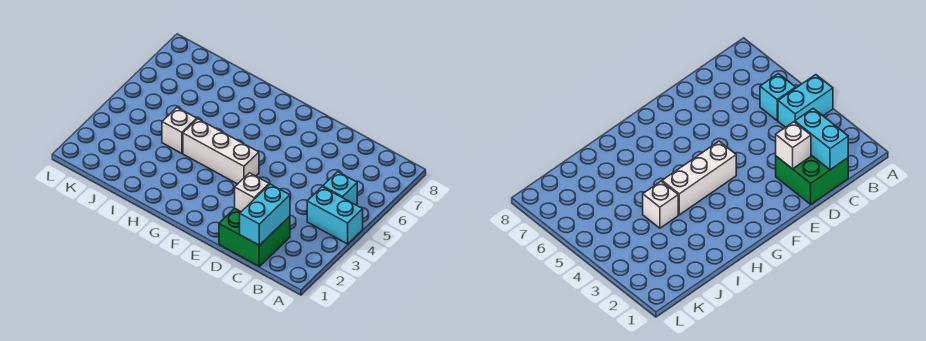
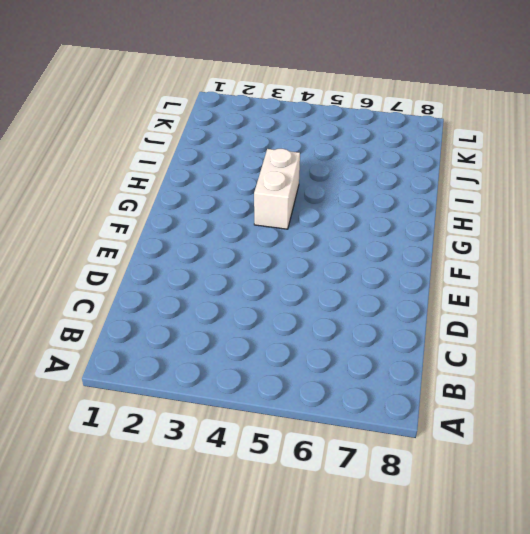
white 1x2 brick [254,149,300,229] -> white 1x3 brick [183,119,259,184]
none -> cyan 1x2 brick [307,187,363,244]
none -> cyan 1x1 brick [323,172,357,205]

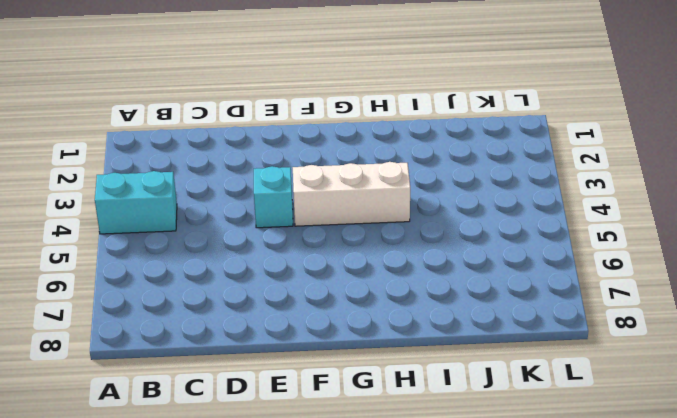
cyan 1x1 brick [254,166,293,228] -> cyan 1x1 brick moved to [323,172,357,205]
none -> green 2x2 brick [219,209,290,266]
none -> white 1x1 brick [162,108,197,153]

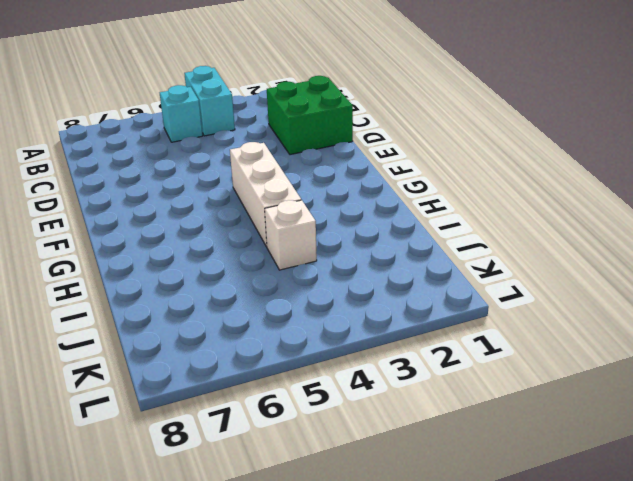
none -> cyan 1x2 brick [240,184,290,245]
none -> white 1x1 brick [235,173,269,212]

